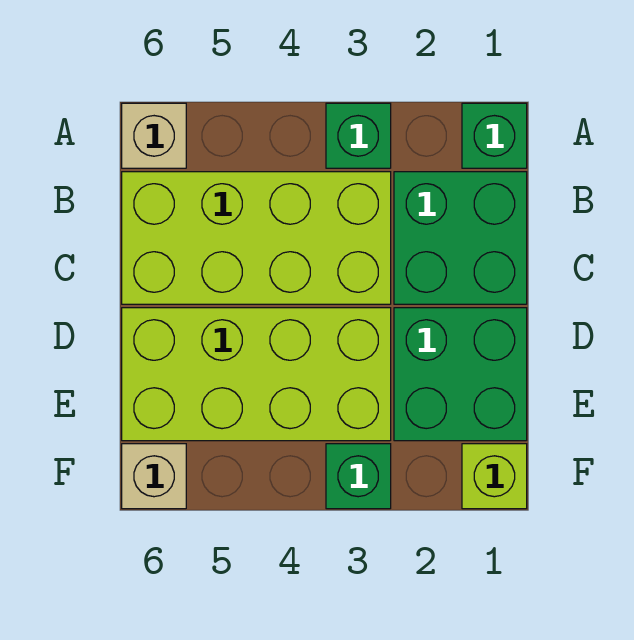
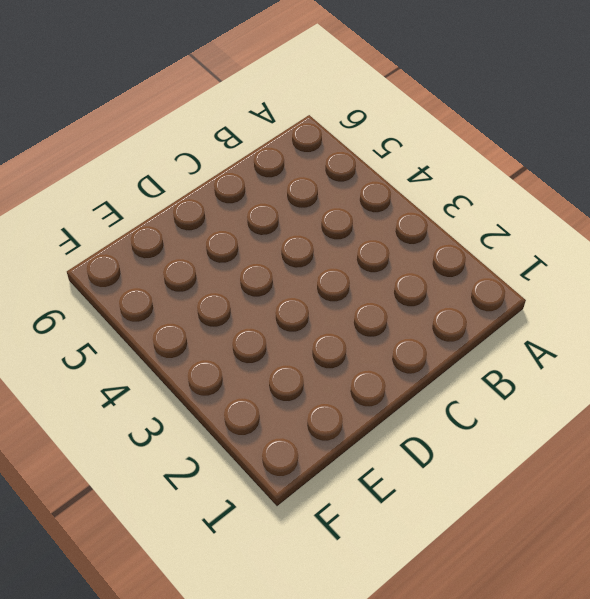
none -> green 1x1 brick [462,103,527,168]
none -> green 1x1 brick [326,103,391,168]

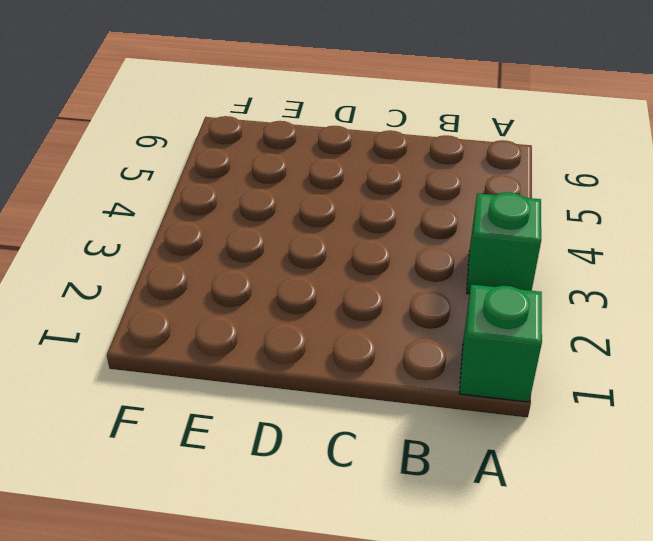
none -> tan 1x1 brick [122,103,186,168]
none -> green 2x2 brick [394,172,527,304]

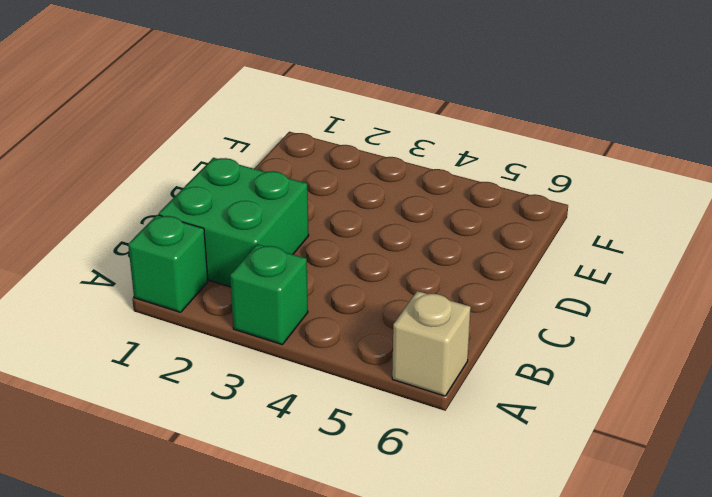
none -> lime 2x4 brick [122,172,391,304]
none -> green 2x2 brick [394,308,527,441]

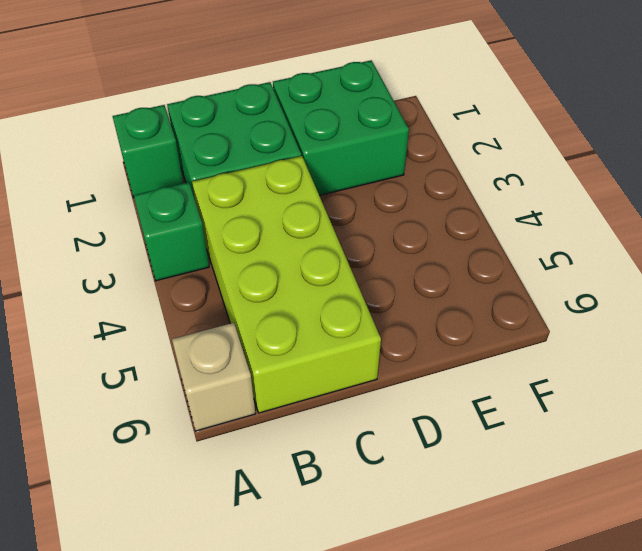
none -> lime 2x4 brick [122,308,391,441]
none -> lime 1x1 brick [462,444,527,509]

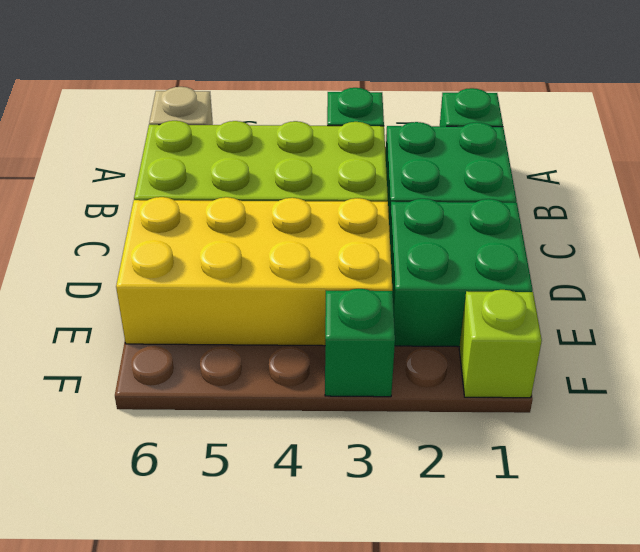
yellow 2x4 brick [116,197,392,346] -> lime 2x4 brick [122,308,391,441]
none -> tan 1x1 brick [122,444,186,509]

